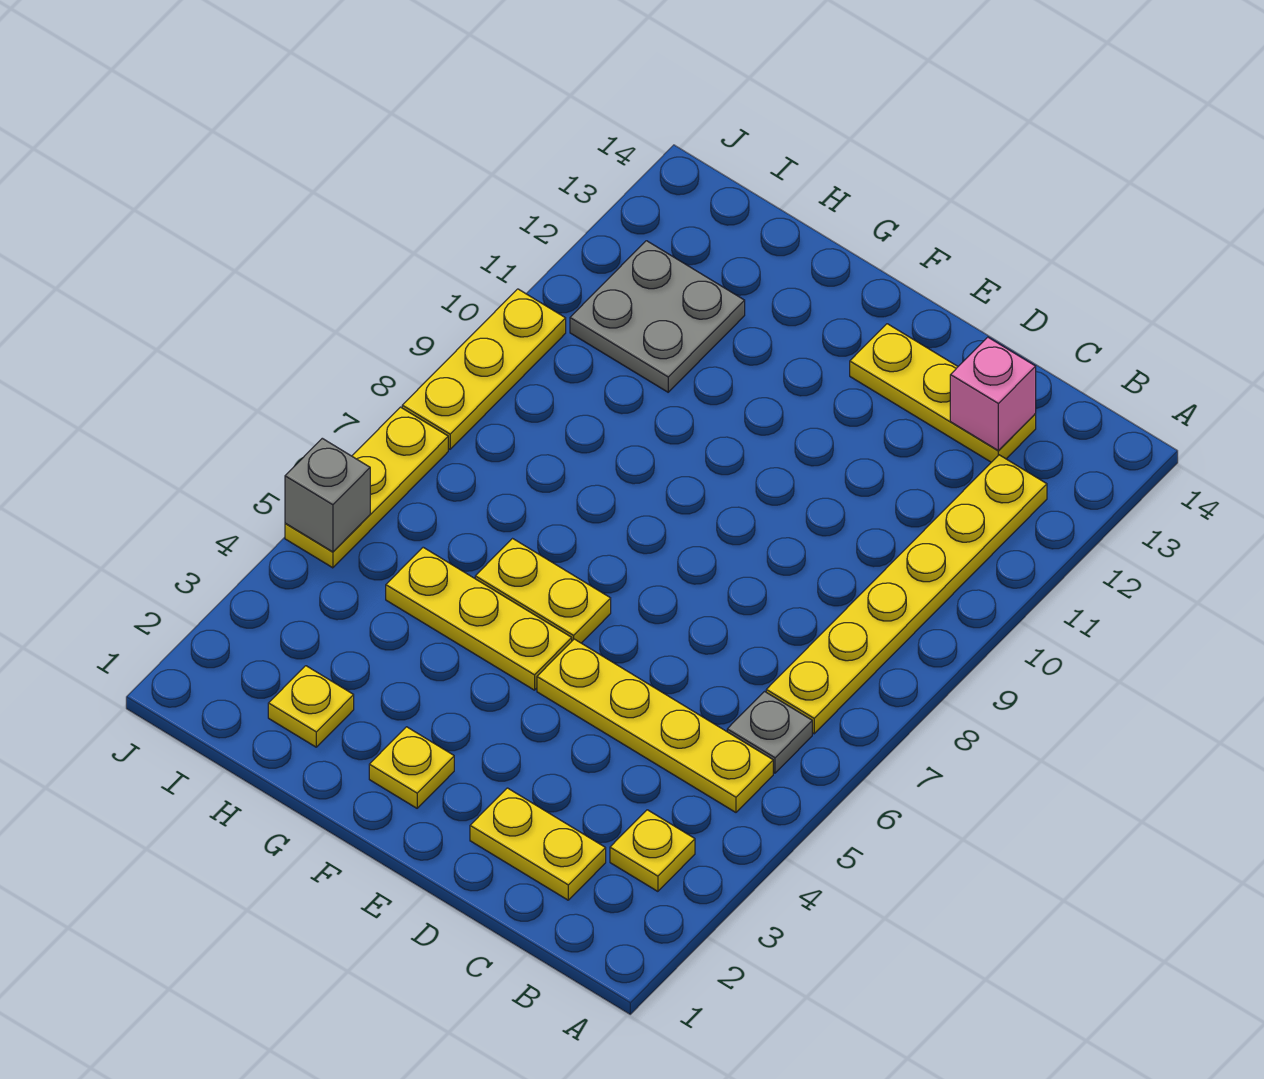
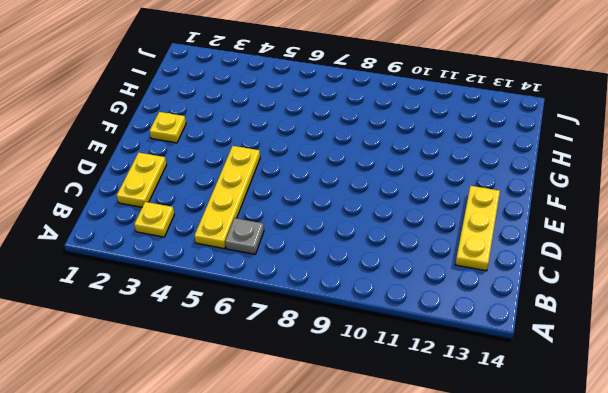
none -> yellow 1x6 plate [766,455,1047,734]
none -> yellow 1x3 plate [386,547,572,690]
none -> yellow 1x2 plate [475,539,611,643]

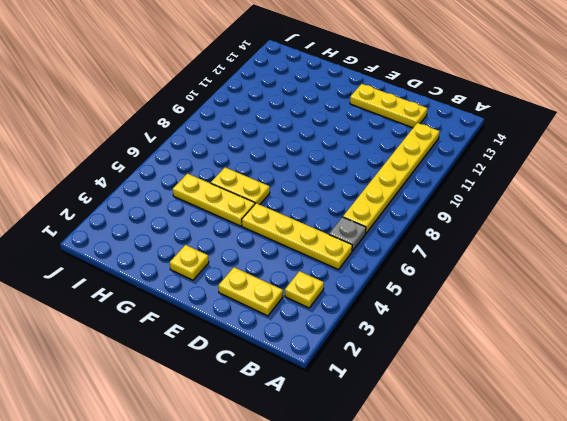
none -> yellow 1x1 plate [268,666,354,747]
none -> grey 2x2 plate [570,241,745,392]
none -> yellow 1x3 plate [285,407,448,568]

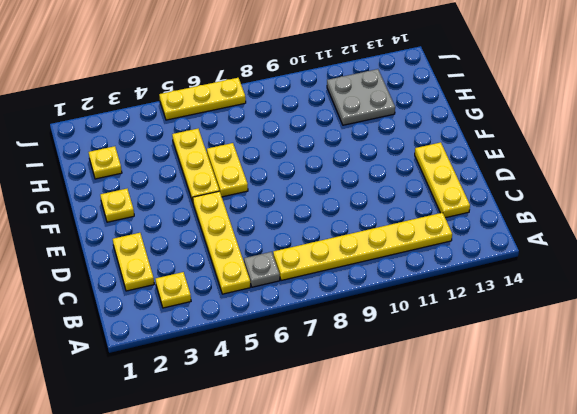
none -> yellow 1x3 plate [402,289,566,449]
none -> pink 1x1 brick [950,337,1036,450]
none -> grey 1x1 brick [285,438,370,552]

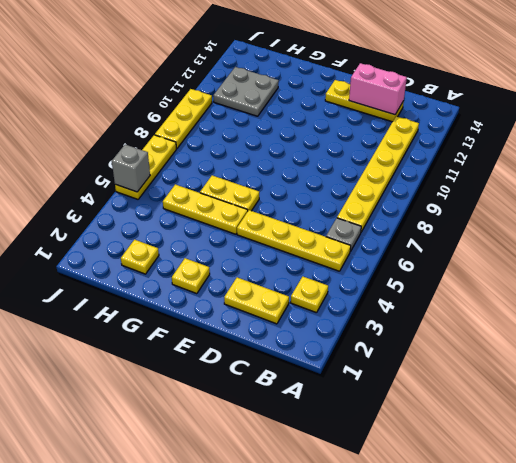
pink 1x2 brick [349,63,407,115] -> pink 1x1 brick [950,337,1036,450]

